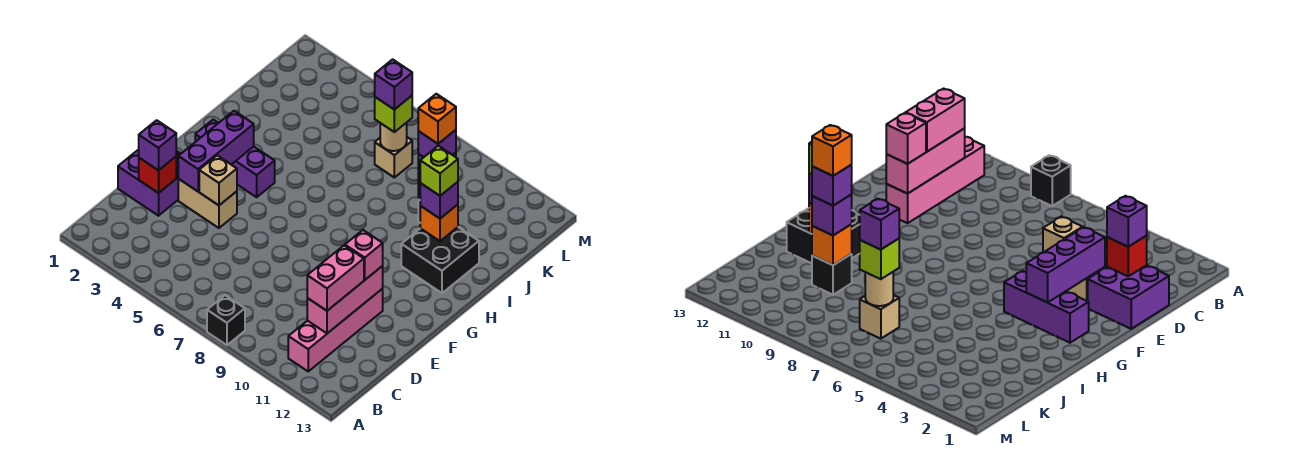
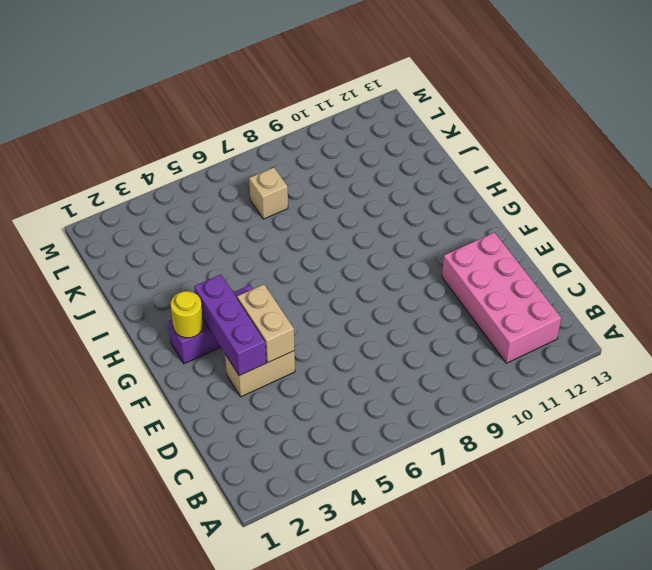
pink 2x4 brick [442,233,561,363] -> pink 1x4 brick [288,289,383,371]
tan 1x2 brick [237,284,295,362] -> tan 1x1 brick [199,155,237,205]
yellow 1x1 round brick [171,291,203,338] -> none
none -> black 1x1 brick [207,295,245,345]
none -> purple 2x2 brick [118,149,181,216]
none -> black 2x2 brick [401,227,479,293]

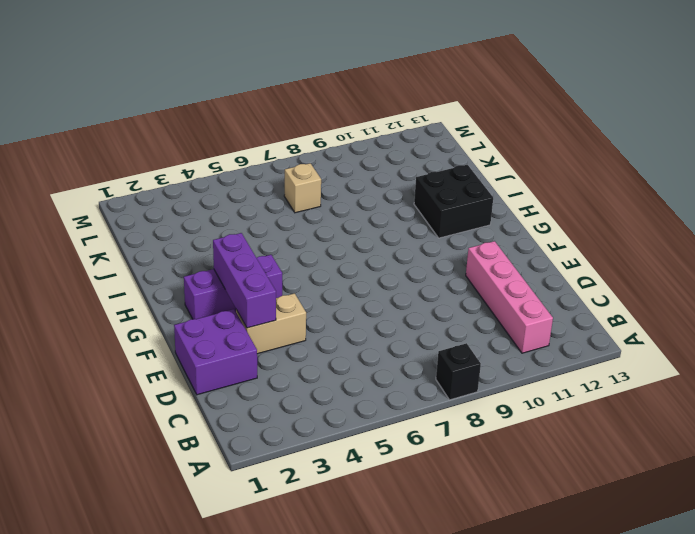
none -> black 1x1 brick [812,254,852,295]
none -> pink 1x3 brick [307,266,383,333]
none -> red 1x1 brick [139,157,176,193]

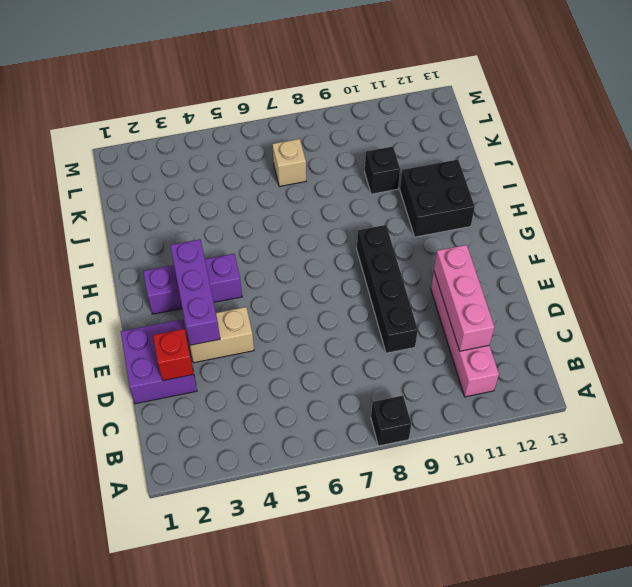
black 1x4 brick [357,225,418,353] -> none
none -> tan 1x1 brick [199,155,237,205]
none -> orange 1x1 brick [420,205,458,241]
none -> orange 1x1 brick [812,224,852,265]

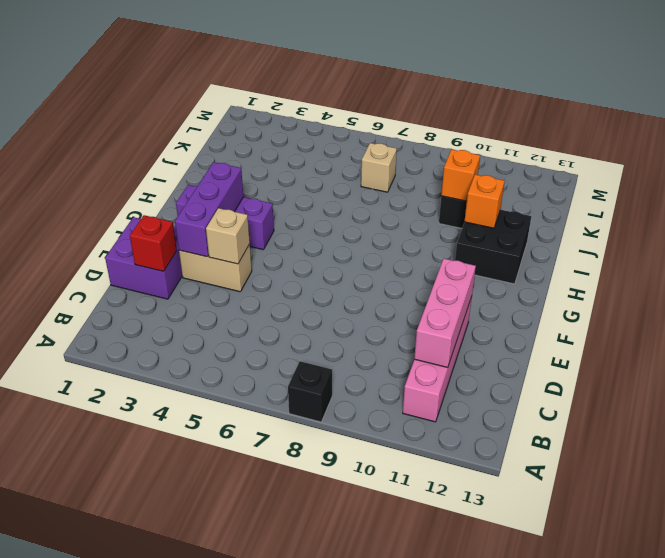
none -> tan 1x1 round brick [380,123,407,151]
none -> pink 1x2 brick [307,246,364,311]
none -> purple 1x1 brick [139,120,176,170]

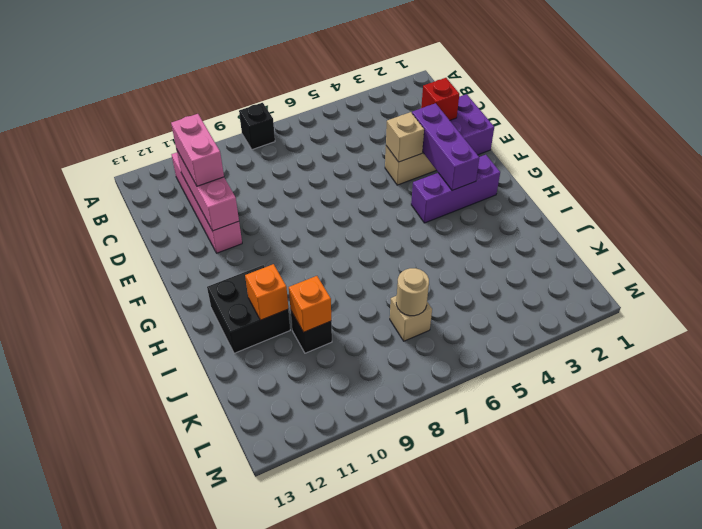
none -> purple 1x1 brick [139,120,176,170]
none -> pink 1x1 brick [345,230,383,280]
none -> purple 1x1 brick [420,182,458,218]

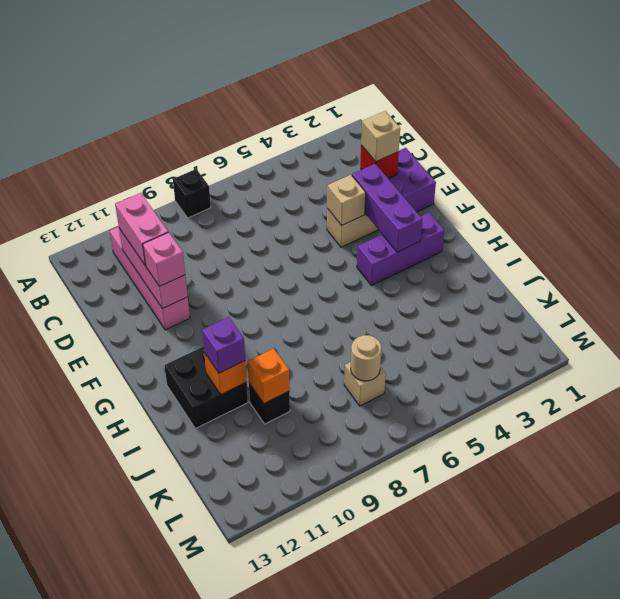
tan 1x1 brick [361,111,400,162] -> purple 1x1 brick [139,120,176,170]
none -> purple 1x1 brick [812,194,852,235]
none -> lime 1x1 brick [375,96,412,132]
none -> lime 1x1 brick [420,146,458,196]

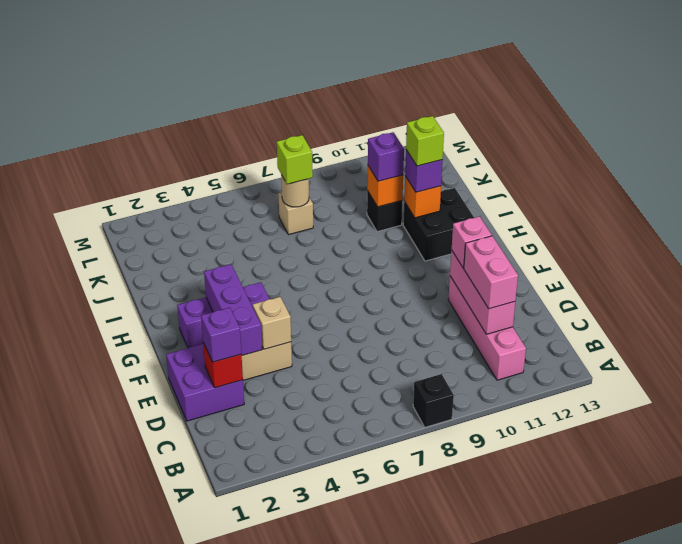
none -> purple 1x1 brick [418,130,456,157]
none -> purple 1x1 brick [375,59,412,110]
none -> orange 1x1 brick [418,94,456,144]

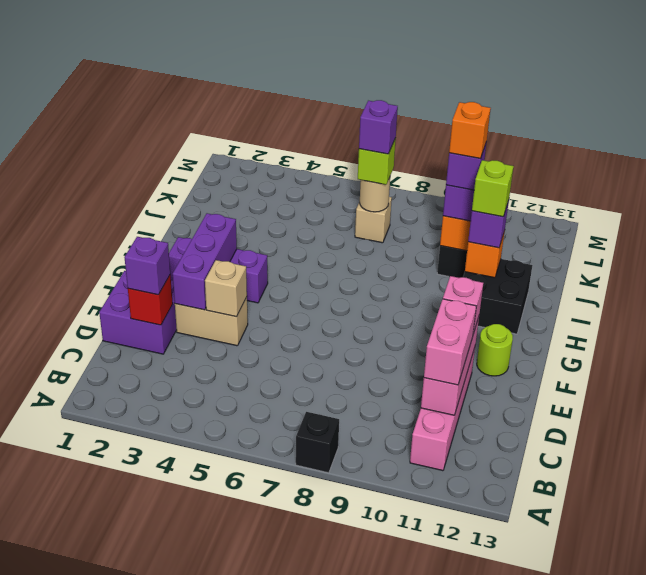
lime 1x1 round brick [477,324,513,376] -> none

